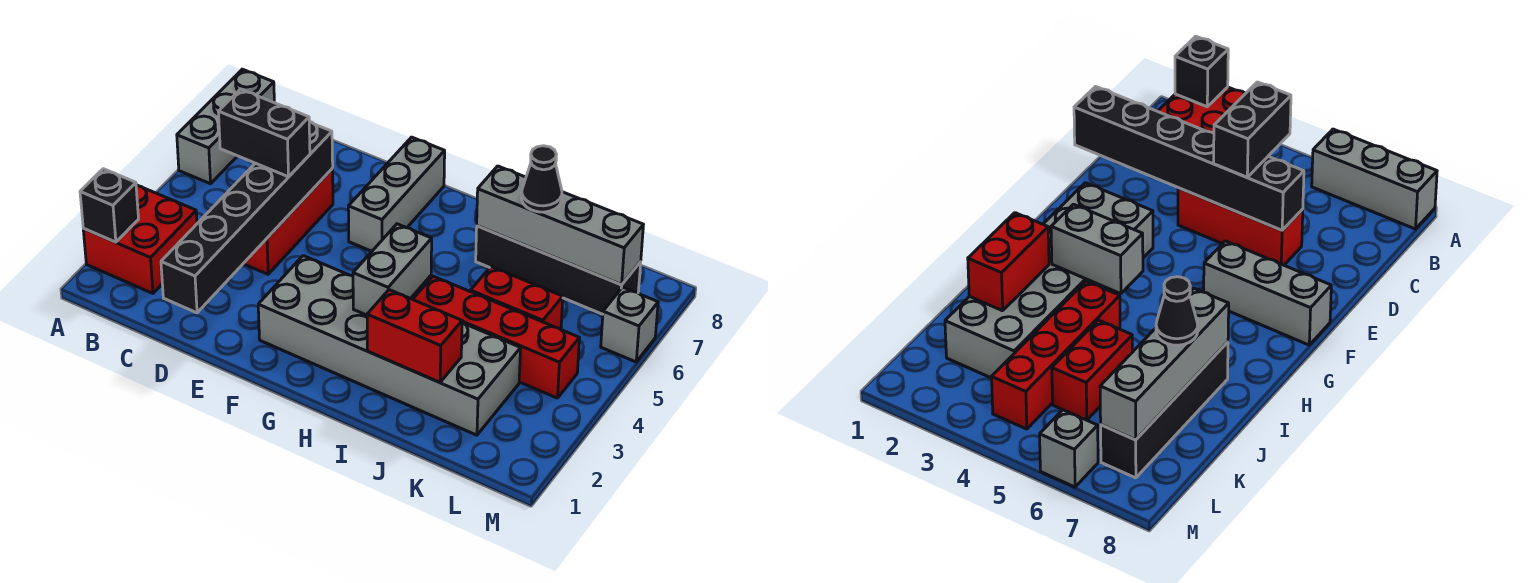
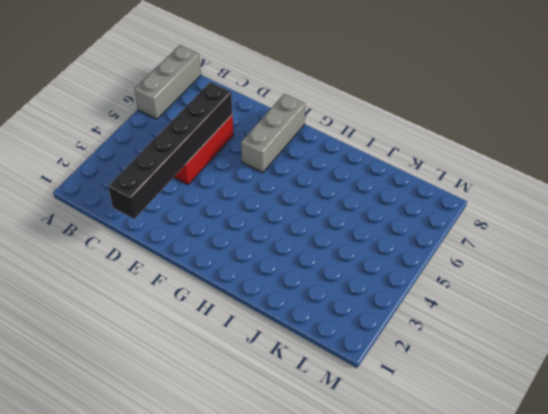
none -> red 2x2 brick [83,185,197,293]
none -> grey 2x6 brick [258,256,521,435]
none -> red 1x4 brick [413,276,579,398]

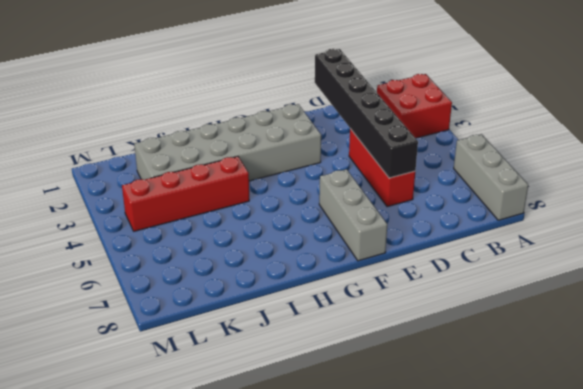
none -> black 1x4 brick [476,226,641,314]
none -> red 1x2 brick [470,267,563,330]
none -> grey 1x1 brick [601,287,658,362]

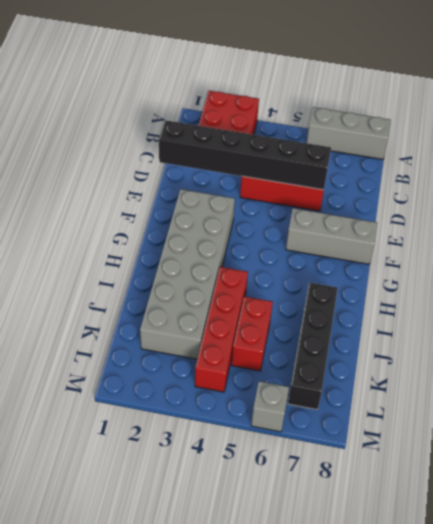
none -> black 1x1 brick [80,169,139,242]
none -> grey 1x2 brick [353,224,432,315]
none -> red 1x2 brick [367,290,462,382]

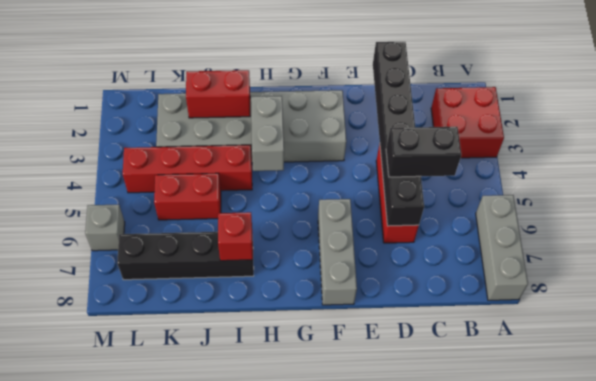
red 1x1 brick [218,212,253,261] -> grey 1x4 brick [477,166,643,285]
none -> black 1x1 brick [80,169,139,242]
none -> black 1x1 cone [522,146,562,212]

